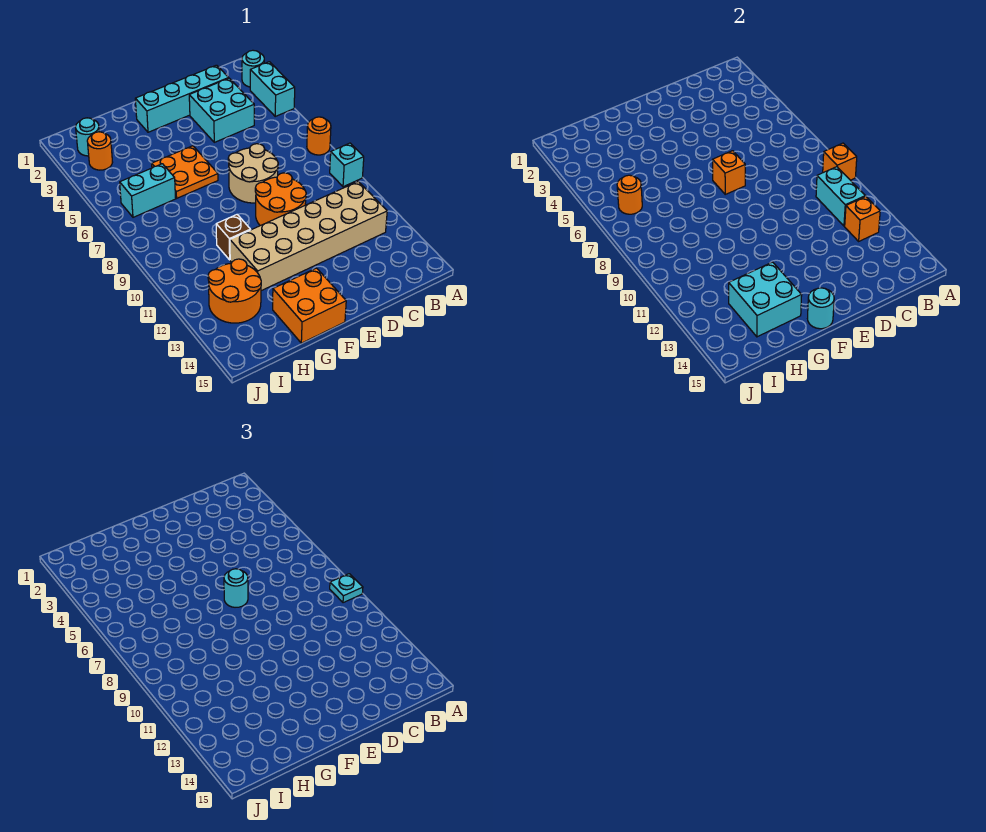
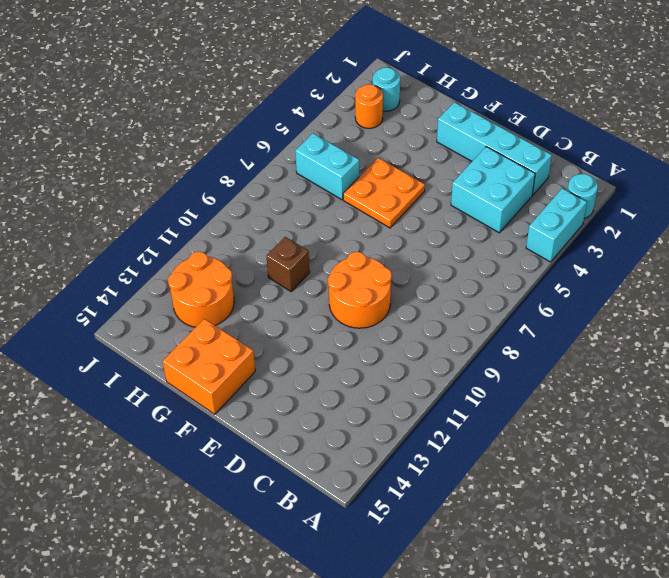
none -> orange 1x1 round brick [307,117,331,155]
none -> cyan 1x1 brick [330,143,364,187]
none -> tan 2x6 brick [230,181,387,291]

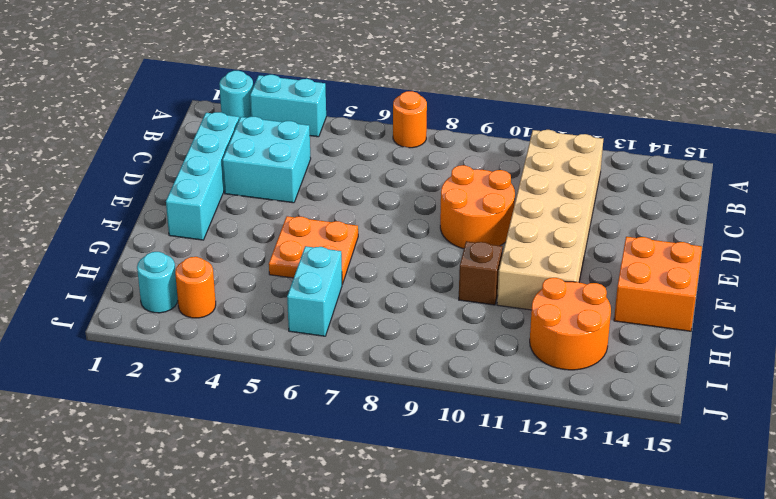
none -> cyan 1x1 brick [330,143,364,187]
none -> tan 2x2 round brick [228,144,278,203]
none -> orange 1x1 brick [823,143,857,180]

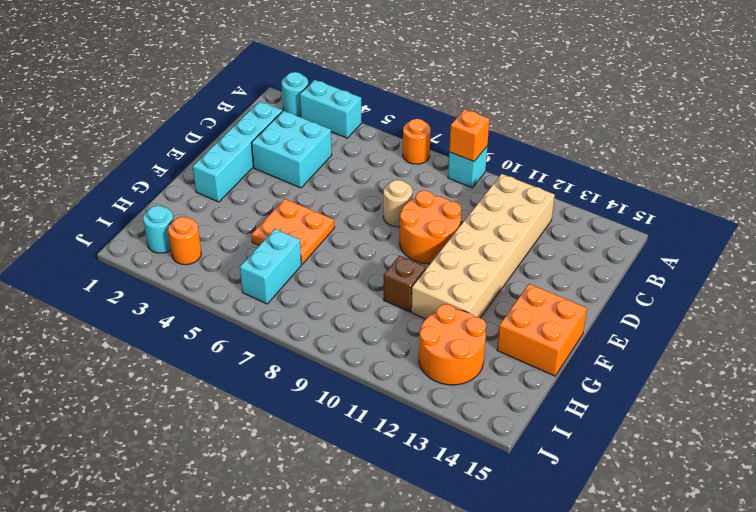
tan 1x1 round brick [383,180,412,227] -> tan 2x2 round brick [228,144,278,203]
none -> cyan 1x2 brick [816,167,865,226]
none -> orange 1x1 brick [845,196,880,241]
none -> orange 1x1 brick [712,151,745,194]

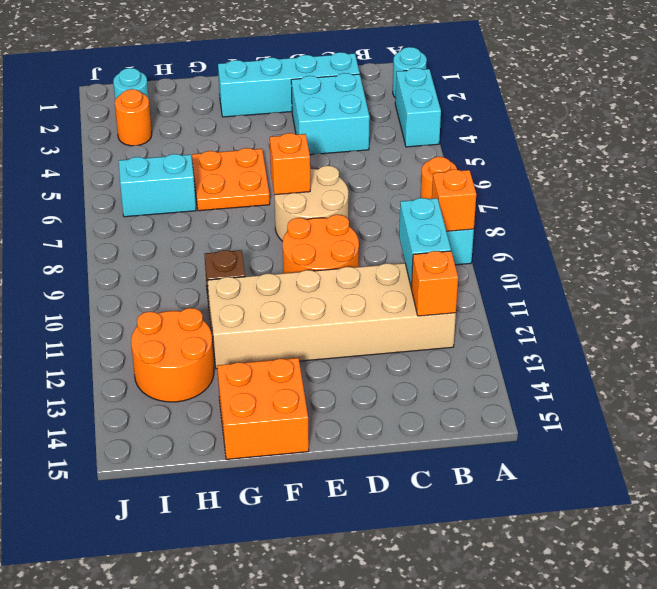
none -> cyan 1x1 round brick [808,288,834,329]
none -> cyan 2x2 brick [729,262,802,337]
none -> orange 1x1 round brick [617,175,642,214]

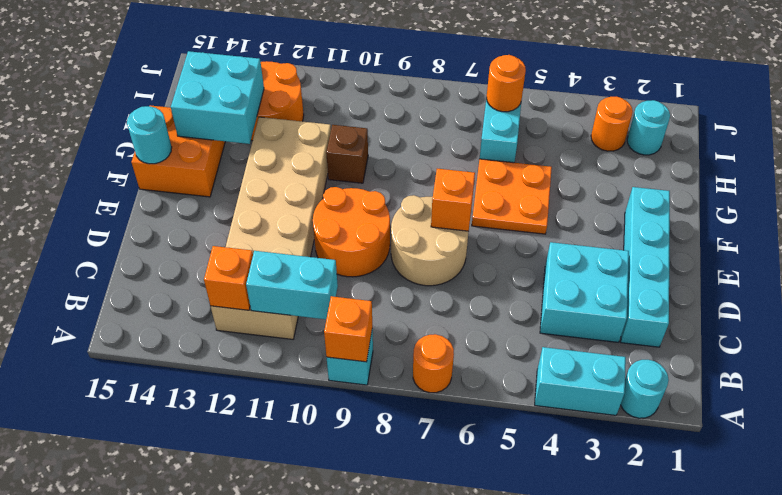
none -> cyan 1x1 plate [330,574,363,603]
none -> cyan 1x1 round brick [224,569,248,607]

